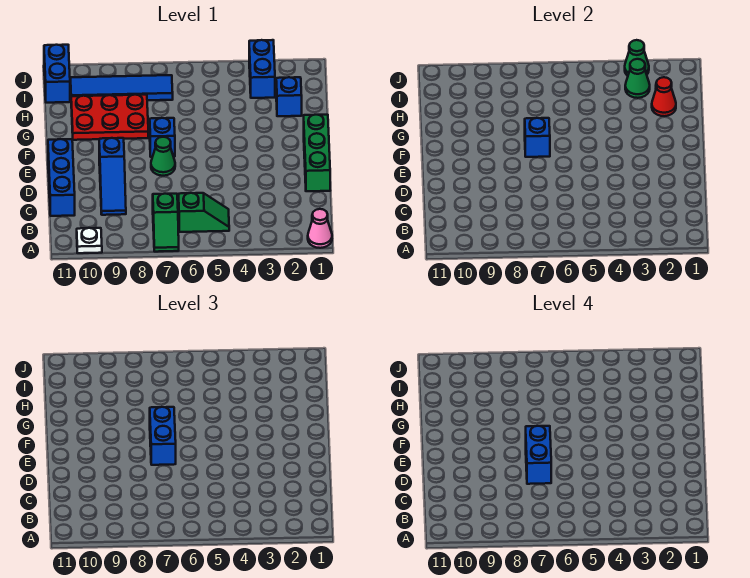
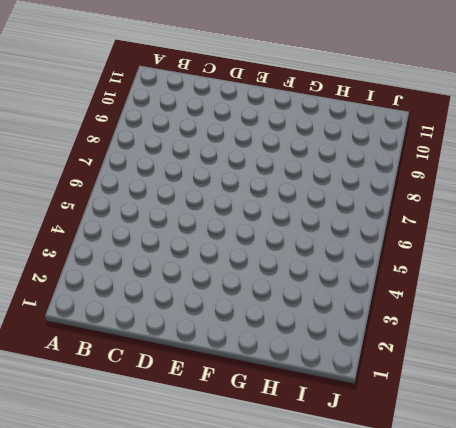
none -> pink 1x1 cone [308,209,332,248]
none -> green 1x2 slope [153,194,179,252]
none -> white 1x1 plate [77,228,102,253]

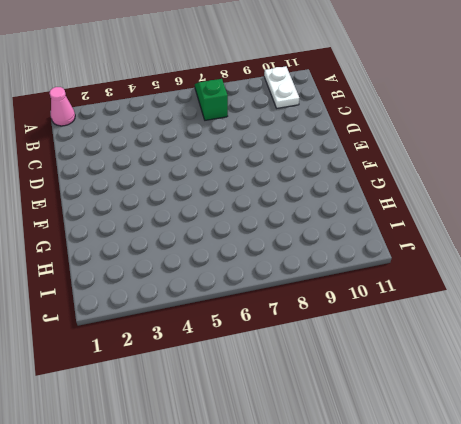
white 1x2 plate [264,66,299,108] -> white 1x1 plate [77,228,102,253]
none -> green 1x2 slope [178,193,229,232]
none -> blue 1x3 slope [99,138,126,215]
none -> blue 1x3 brick [48,139,75,216]

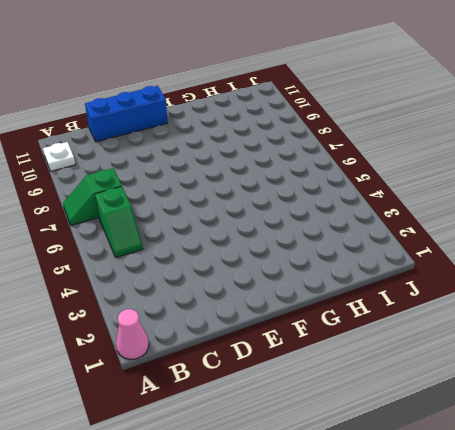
none -> blue 1x3 slope [99,138,126,215]
none -> green 1x3 brick [304,115,330,191]
none -> green 1x1 cone [151,137,175,176]

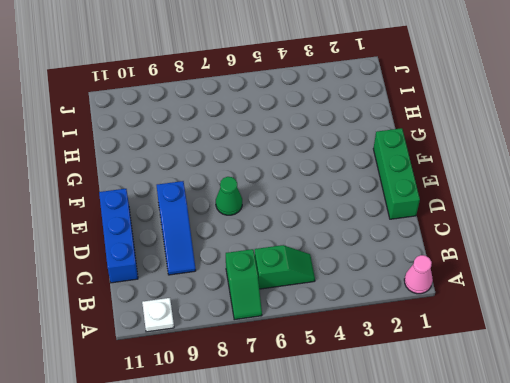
none -> blue 1x1 brick [150,118,175,157]
none -> red 2x3 plate [71,95,148,140]
none -> blue 1x1 brick [276,77,302,116]

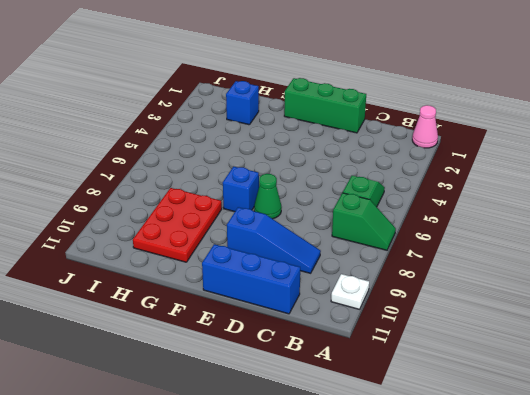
none -> blue 1x2 brick [249,40,275,98]
none -> blue 1x4 tile [71,75,173,100]
none -> blue 1x2 brick [44,45,70,103]

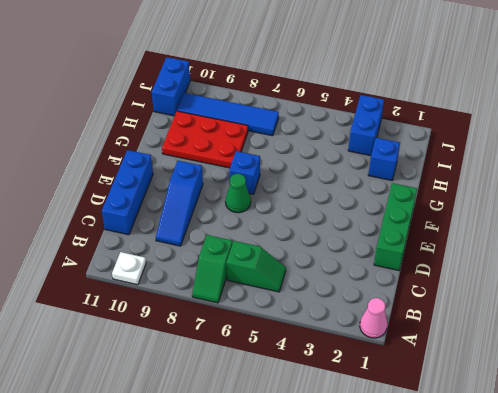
none -> blue 1x1 brick [525,118,550,157]
none -> red 1x1 cone [652,77,676,116]
none -> green 1x1 cone [625,59,650,98]

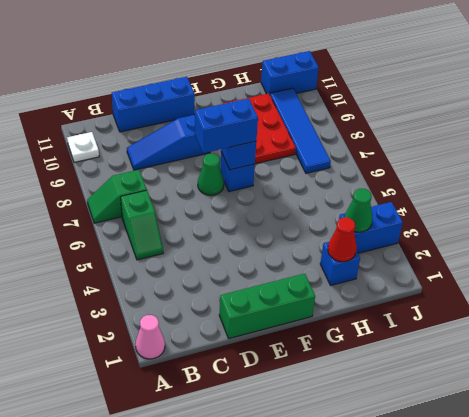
none -> green 1x1 cone [625,40,649,76]
none -> blue 1x2 brick [526,426,551,484]

